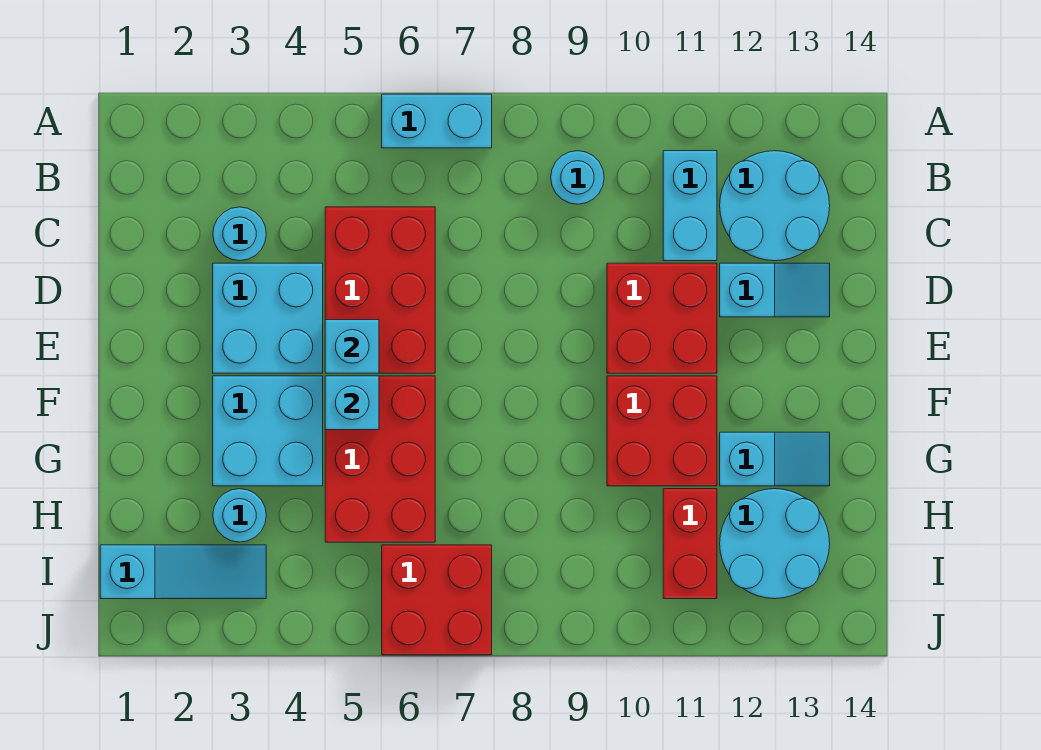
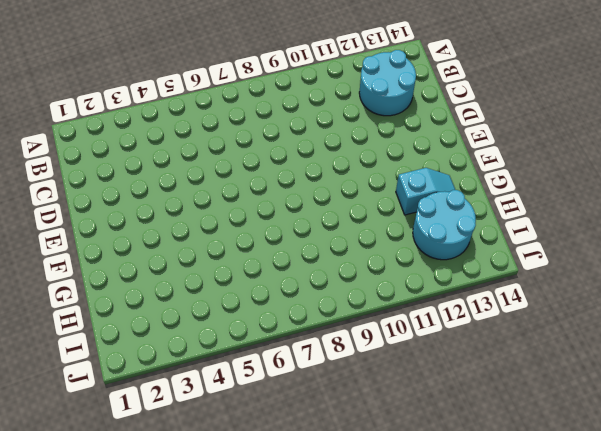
none -> cyan 1x2 brick [382,94,492,148]
none -> cyan 1x1 round brick [551,151,604,204]
none -> cyan 1x2 brick [663,151,717,261]

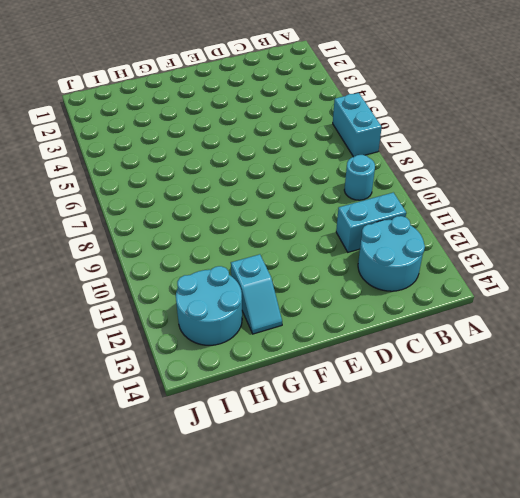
none -> cyan 1x1 round brick [213,207,266,261]
none -> red 2x3 brick [325,207,435,373]
none -> cyan 2x2 brick [213,263,323,373]

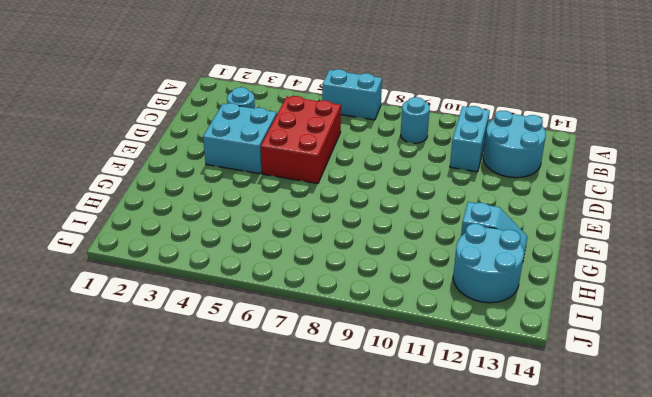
none -> red 2x2 brick [607,263,717,373]
none -> cyan 1x2 slope [720,263,830,317]
none -> cyan 2x2 brick [213,376,323,486]

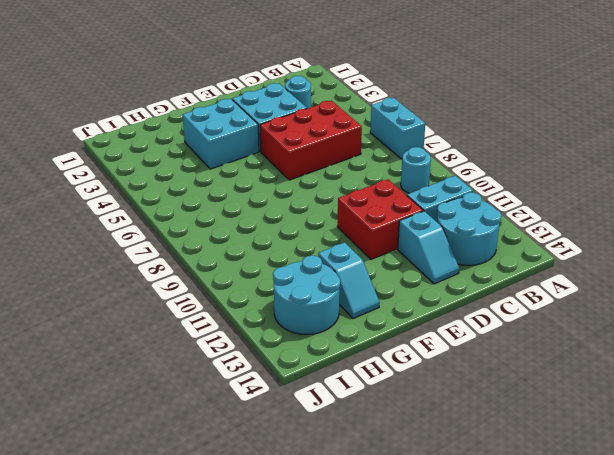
none -> red 2x3 brick [325,376,435,542]
none -> red 2x2 brick [607,376,717,486]
none -> cyan 1x1 round brick [213,489,266,542]

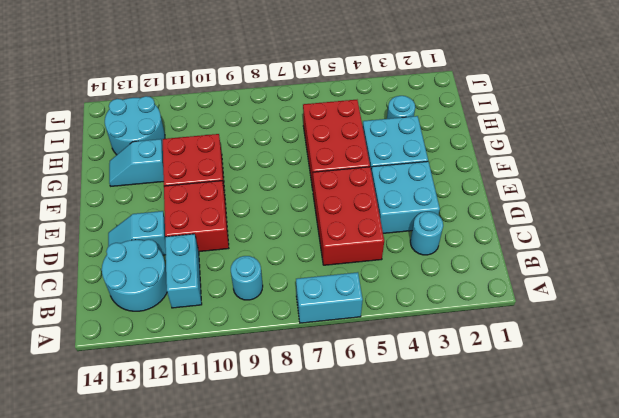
none -> red 1x2 brick [663,489,717,599]
none -> cyan 1x3 slope [100,545,266,599]
none -> red 2x2 brick [382,545,492,655]

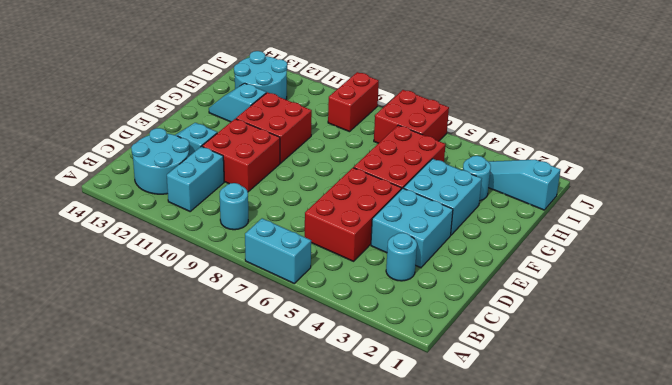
red 1x2 brick [328,72,379,132] -> red 1x2 brick moved to [663,489,717,599]
none -> cyan 1x1 brick [325,320,379,373]
none -> cyan 1x1 brick [325,376,379,430]

